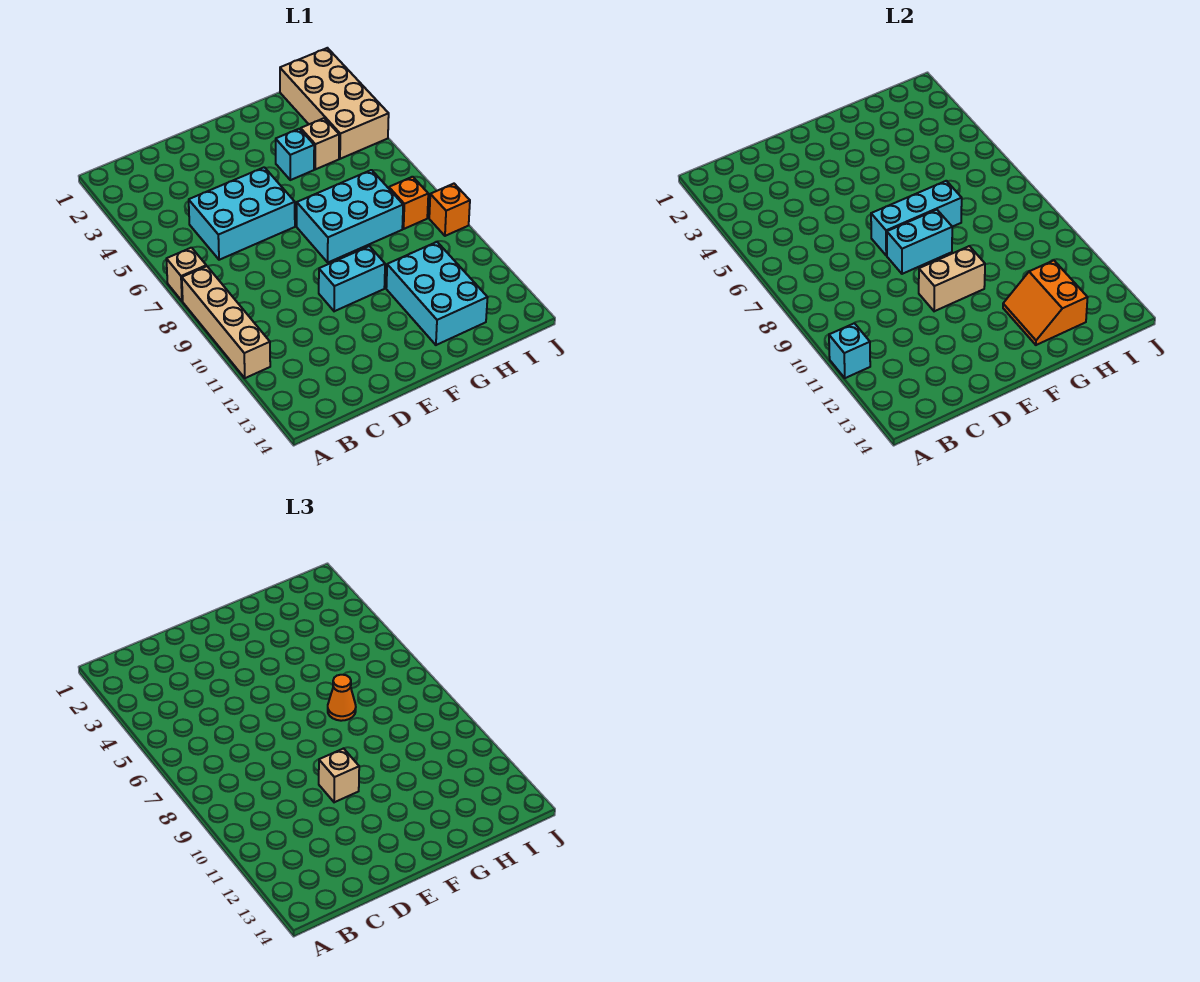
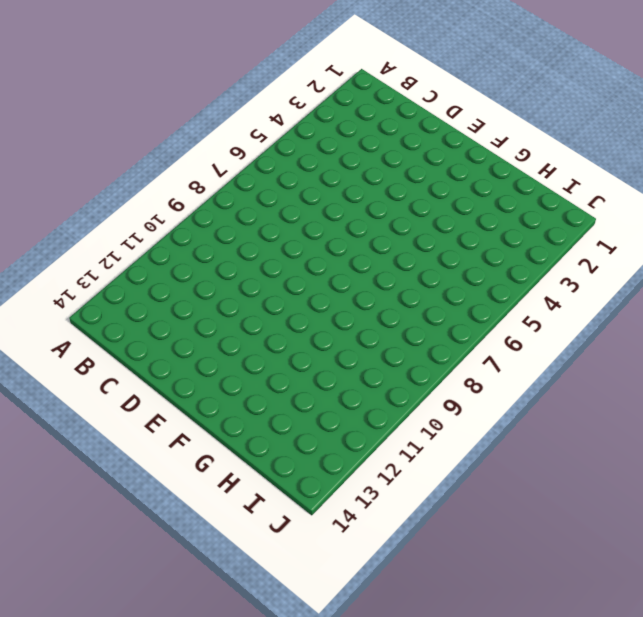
none -> tan 1x1 brick [166,248,206,301]
none -> tan 1x4 brick [182,266,270,378]
none -> cyan 2x3 brick [189,167,295,260]

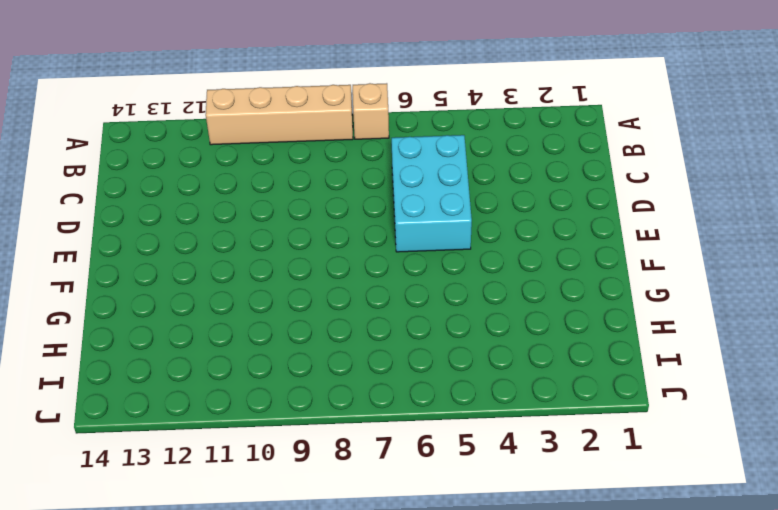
none -> cyan 1x2 brick [319,246,385,311]
none -> cyan 2x3 brick [297,170,403,262]
none -> cyan 1x1 brick [276,129,314,180]

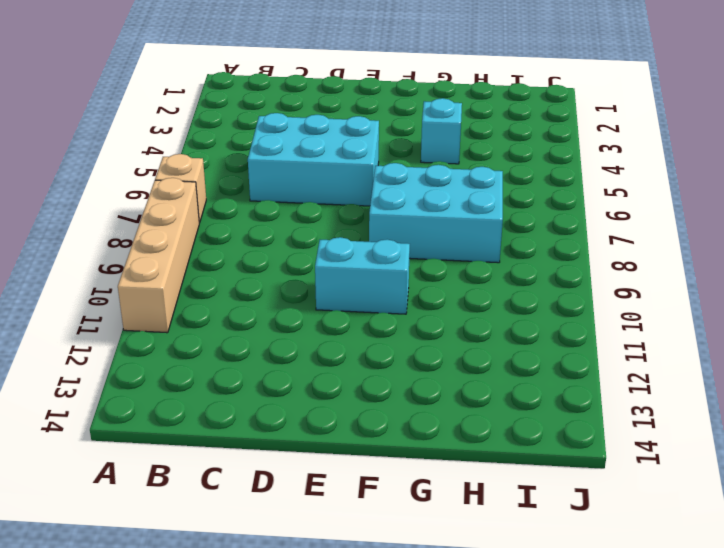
none -> cyan 2x3 brick [386,242,488,345]
none -> tan 1x1 brick [301,118,339,169]
none -> tan 2x4 brick [280,48,389,159]

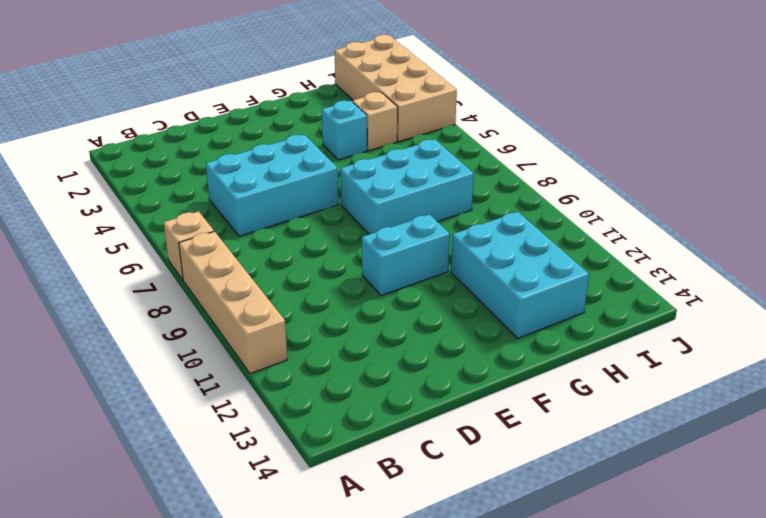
none -> orange 1x1 brick [389,177,428,229]
none -> orange 1x1 brick [429,184,470,236]
none -> cyan 1x1 brick [829,323,870,378]

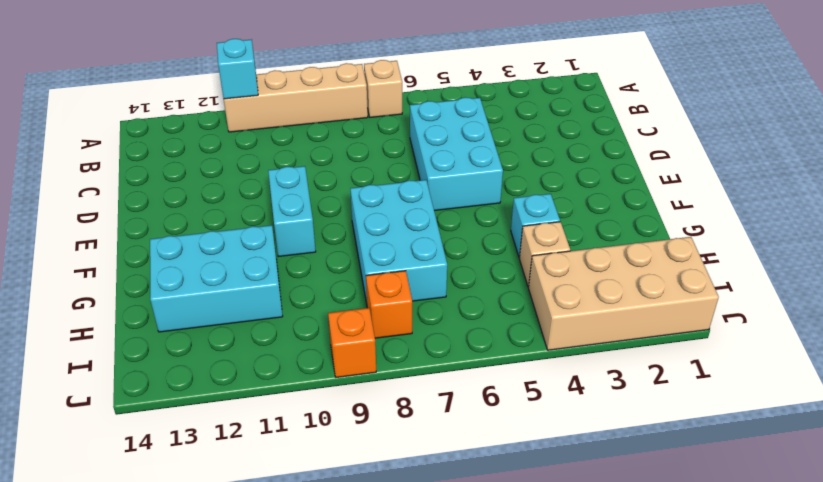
none -> cyan 1x3 brick [871,181,962,255]
none -> cyan 1x2 brick [887,210,952,274]
none -> tan 1x2 brick [919,246,985,311]

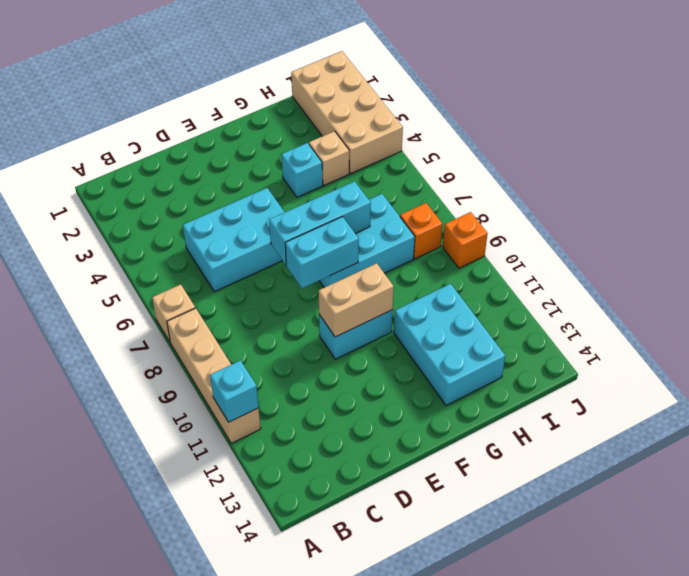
none -> orange 2x2 slope [1003,260,1088,345]
none -> tan 1x1 brick [319,748,359,802]
none -> orange 1x1 cone [328,675,356,721]

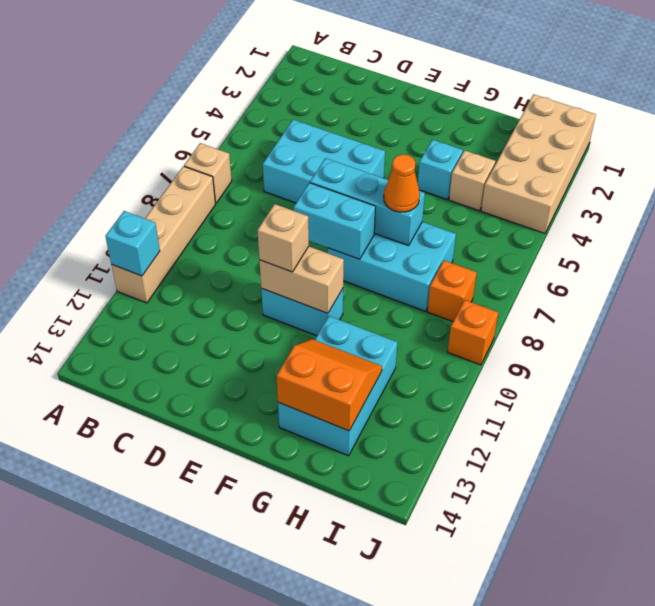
orange 2x2 slope [277,339,382,431] -> orange 2x2 slope turned to [1003,260,1088,345]

